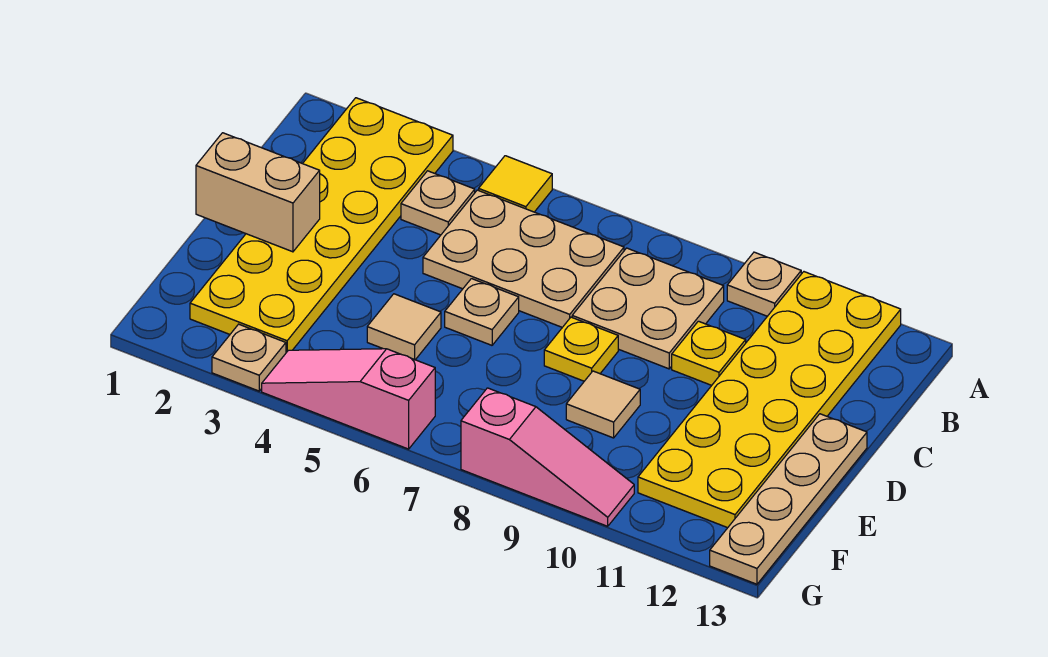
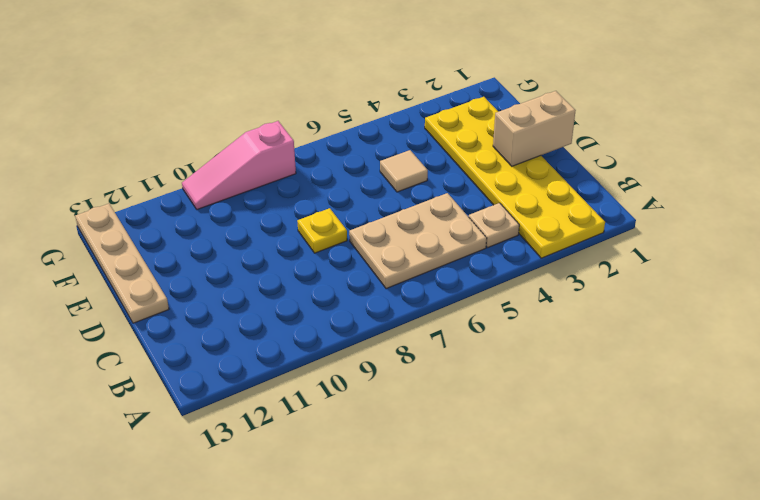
none -> yellow 1x1 tile [479,156,552,212]
none -> tan 1x1 plate [727,252,801,316]
none -> yellow 2x6 plate [638,272,901,528]

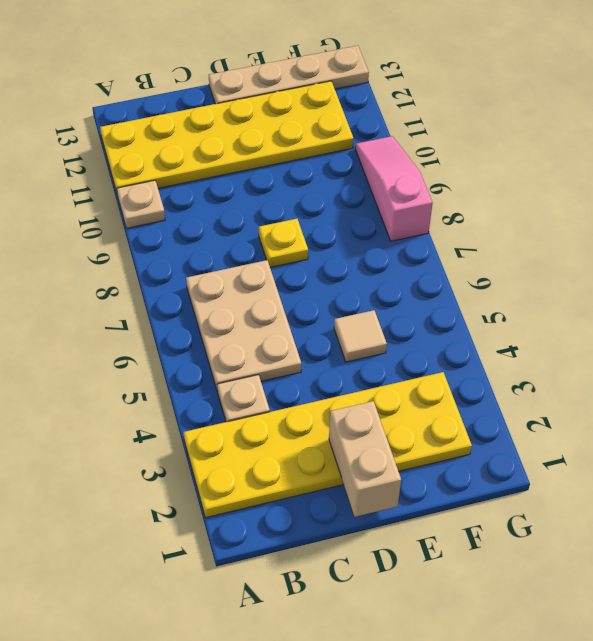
none -> yellow 1x1 tile [479,156,552,212]
none -> tan 2x2 plate [572,248,724,369]
none -> yellow 1x1 plate [672,321,746,385]

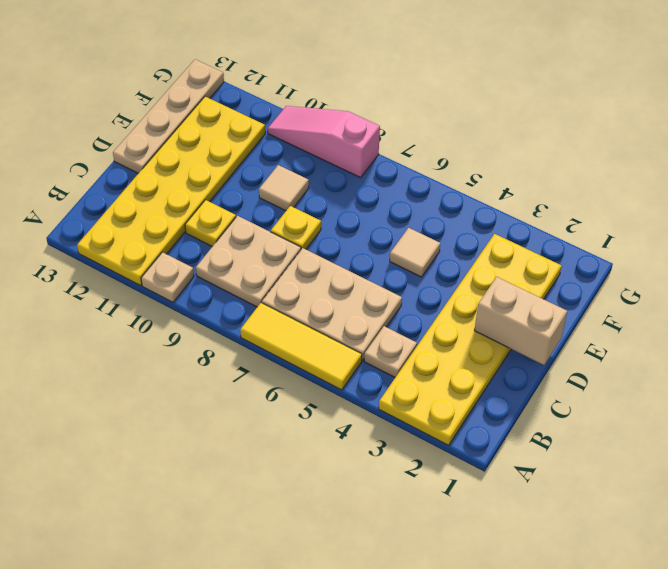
yellow 1x3 tile [240,303,362,390] -> yellow 1x1 tile [479,156,552,212]
none -> tan 1x1 plate [445,279,519,345]
none -> tan 1x1 plate [212,324,286,391]
none -> pink 1x3 slope [262,349,435,449]

